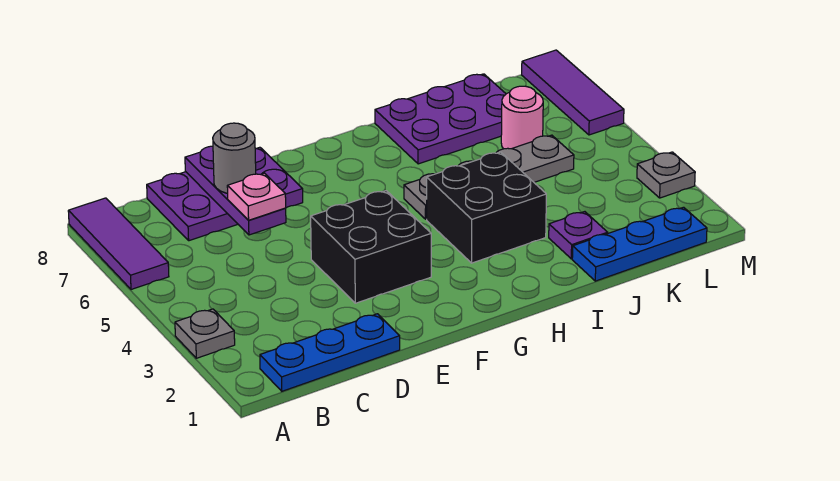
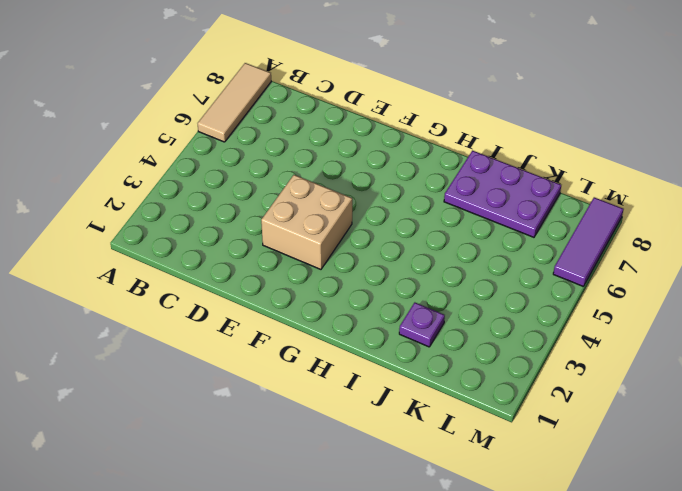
tan 1x3 tile [198,63,271,142] -> purple 1x3 tile [68,198,169,290]
tan 2x2 brick [261,175,352,269] -> black 2x2 brick [311,191,431,303]
none -> grey 1x1 plate [175,309,235,358]
none -> blue 1x3 plate [260,314,400,391]
none -> purple 2x3 plate [147,147,303,241]

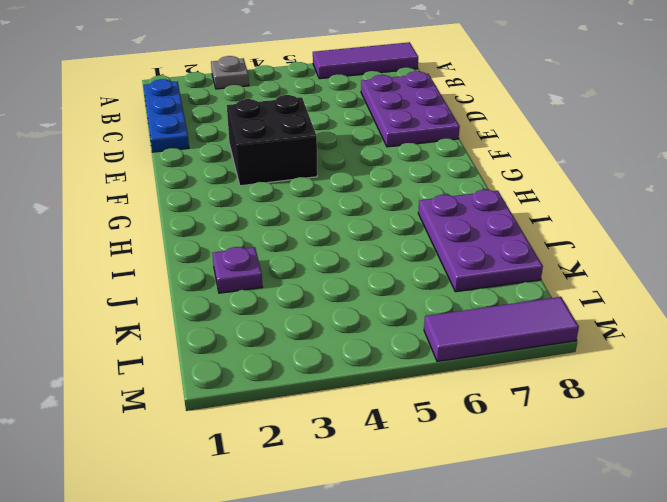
none -> black 2x2 brick [427,152,546,263]
none -> grey 1x4 plate [404,135,574,219]
none -> blue 1x3 plate [572,207,707,281]

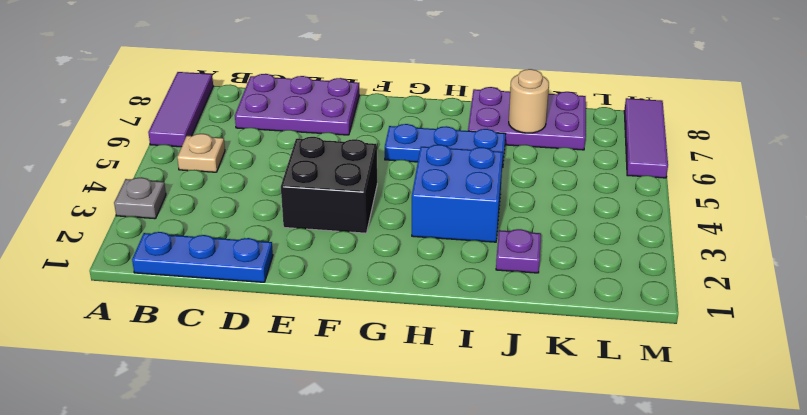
tan 1x1 plate [177,134,225,172] -> none
blue 1x3 plate [385,124,505,167] -> blue 1x3 plate moved to [572,207,707,281]
blue 2x2 brick [412,145,503,242] -> black 2x2 brick [427,152,546,263]
tan 1x1 round brick [509,69,549,133] -> none
none -> grey 1x4 plate [404,135,574,219]
none -> pink 1x1 round brick [501,86,543,149]
none -> grey 1x1 plate [637,152,695,198]

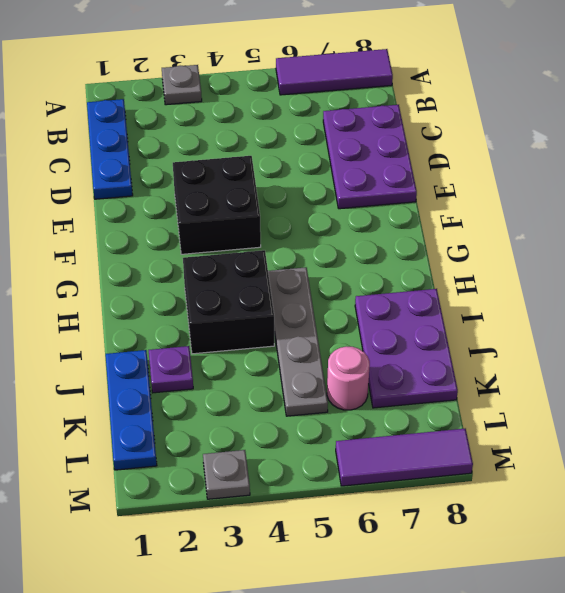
none -> purple 1x3 plate [185,146,286,235]
none -> pink 1x1 plate [227,173,286,220]
none -> grey 1x1 round brick [213,123,256,193]

